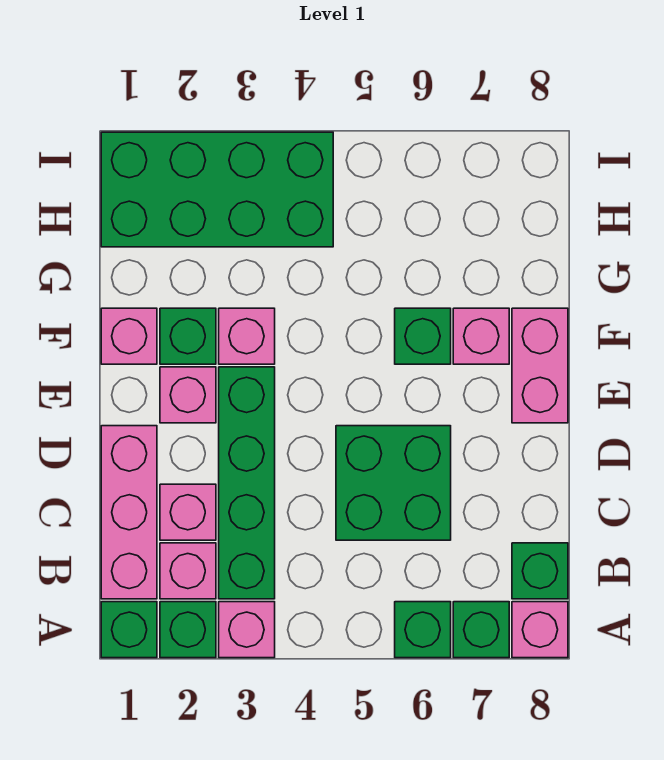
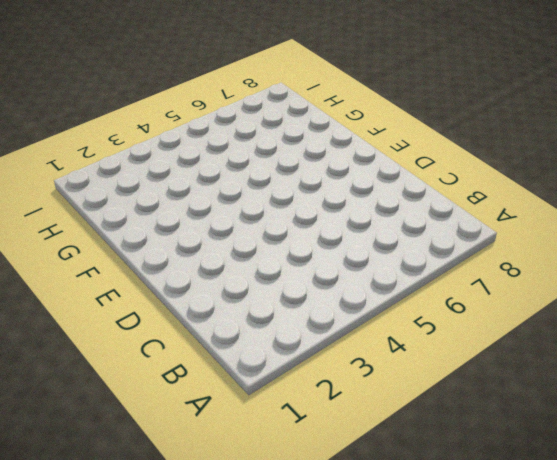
none -> green 1x1 brick [101,602,157,658]
none -> green 1x1 brick [160,602,216,658]
none -> pink 1x1 brick [219,602,275,658]

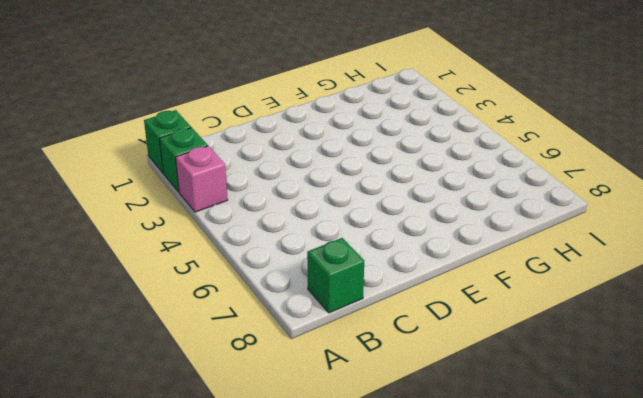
none -> green 1x1 brick [395,602,451,658]
none -> green 1x1 brick [453,602,509,658]
none -> pink 1x1 brick [512,602,568,658]

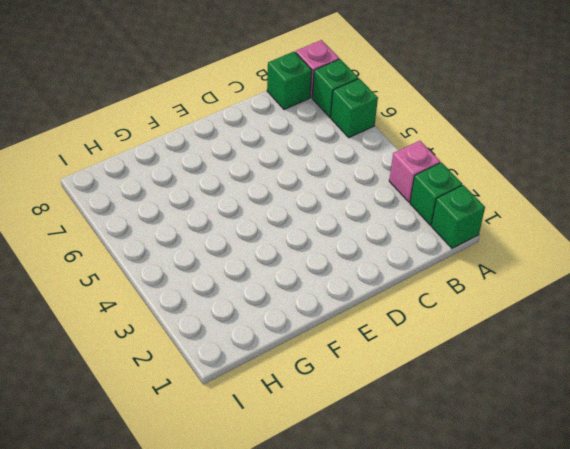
none -> pink 1x3 brick [101,426,157,599]
none -> pink 1x1 brick [160,543,216,599]
none -> green 1x4 brick [219,367,275,599]

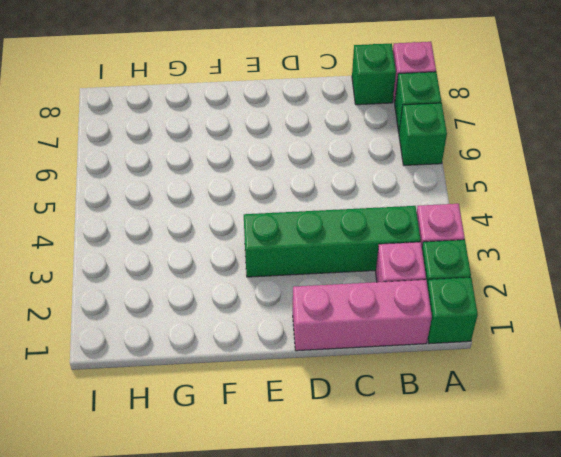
none -> pink 1x1 brick [160,484,216,540]
none -> green 2x2 brick [336,426,451,540]
none -> pink 1x1 brick [160,367,216,423]

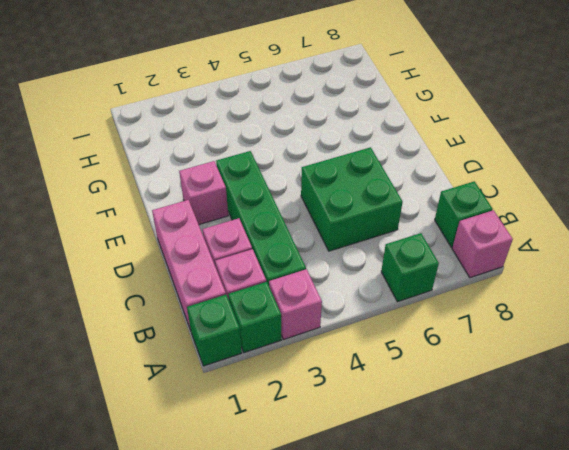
none -> green 1x1 brick [453,602,509,658]
none -> pink 1x2 brick [512,308,568,423]
none -> pink 1x1 brick [101,308,157,364]

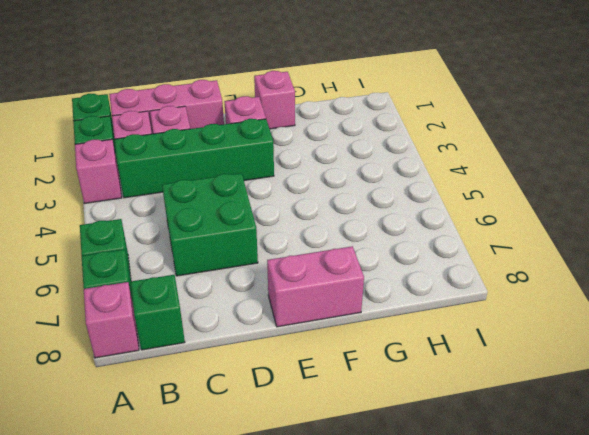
none -> green 1x1 brick [160,308,216,364]
none -> pink 1x1 brick [219,308,275,364]
none -> green 1x1 brick [395,308,451,364]

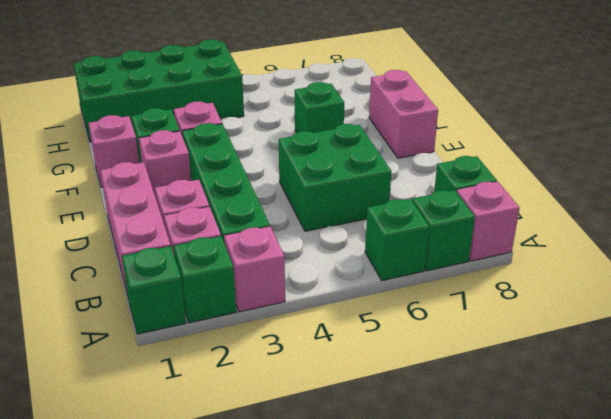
none -> pink 1x1 brick [453,308,509,364]

